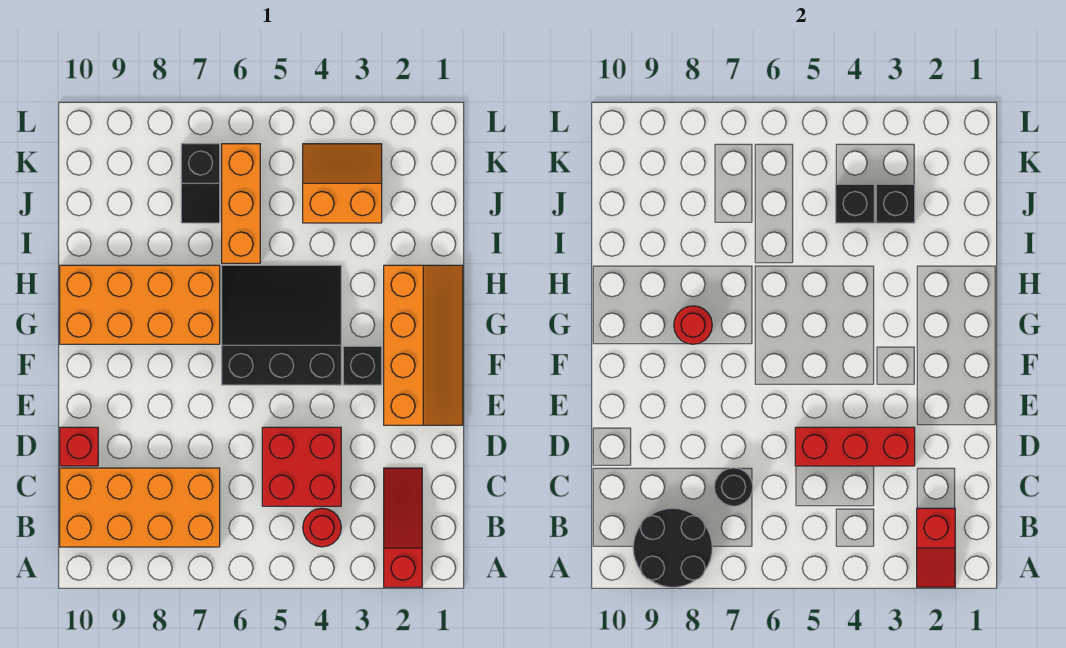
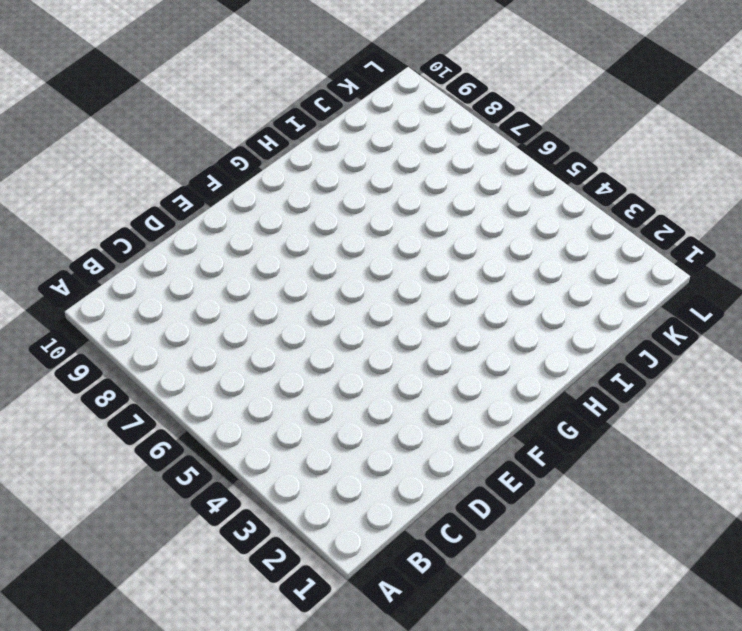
none -> red 1x3 slope [384,468,422,587]
none -> red 1x1 round brick [303,508,341,547]
none -> orange 2x4 brick [60,468,220,547]

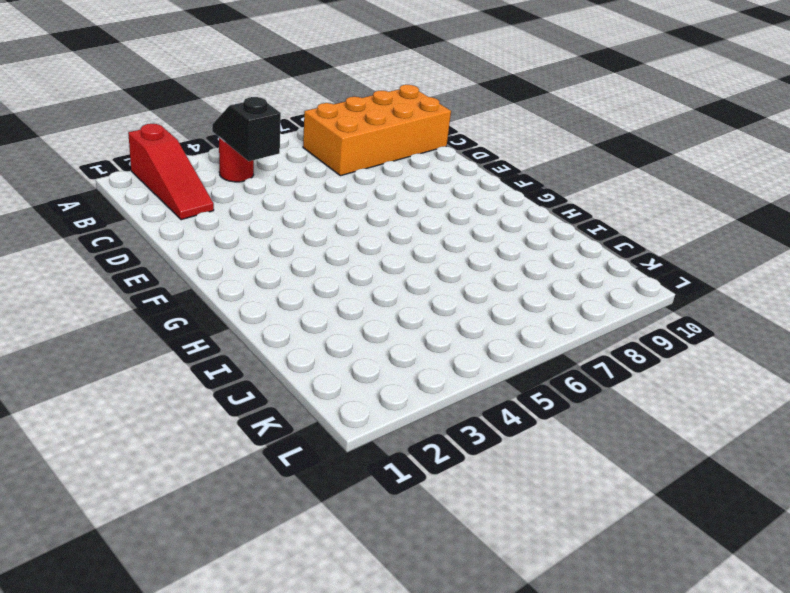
black 1x2 slope [212,97,281,161] -> black 1x2 slope moved to [181,144,220,223]
none -> red 2x2 brick [262,427,341,506]
none -> red 1x1 brick [60,427,98,466]
none -> orange 2x4 slope [384,265,463,425]

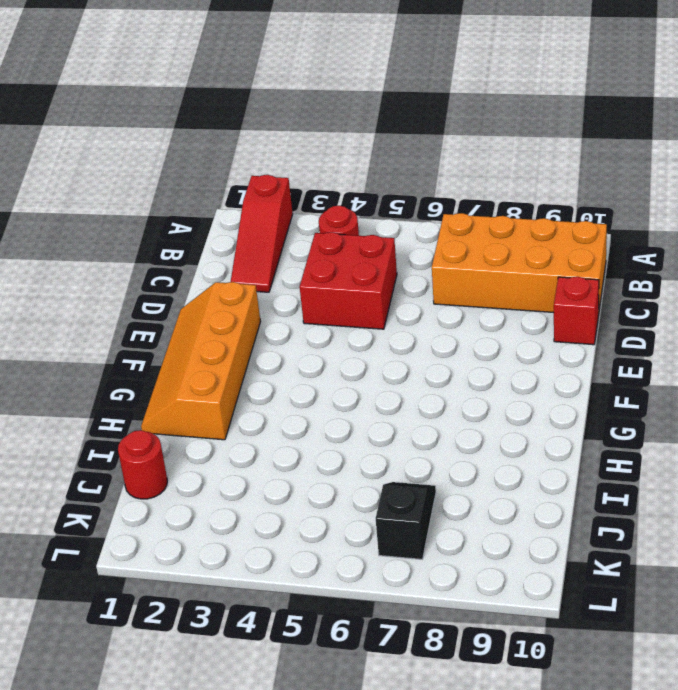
red 1x1 round brick [118,430,167,499] -> red 1x1 round brick moved to [674,306,712,344]
none -> black 1x1 brick [343,346,382,385]
none -> black 3x3 slope [222,265,341,385]
none -> orange 2x4 brick [60,265,220,344]

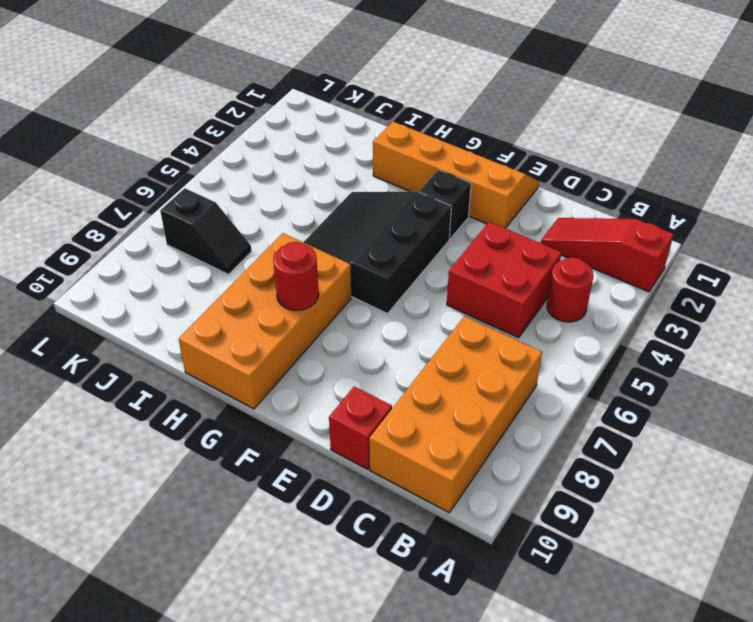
none -> orange 1x3 brick [222,144,260,263]
none -> orange 2x2 slope [303,144,382,223]
none -> red 1x2 slope [917,508,955,587]

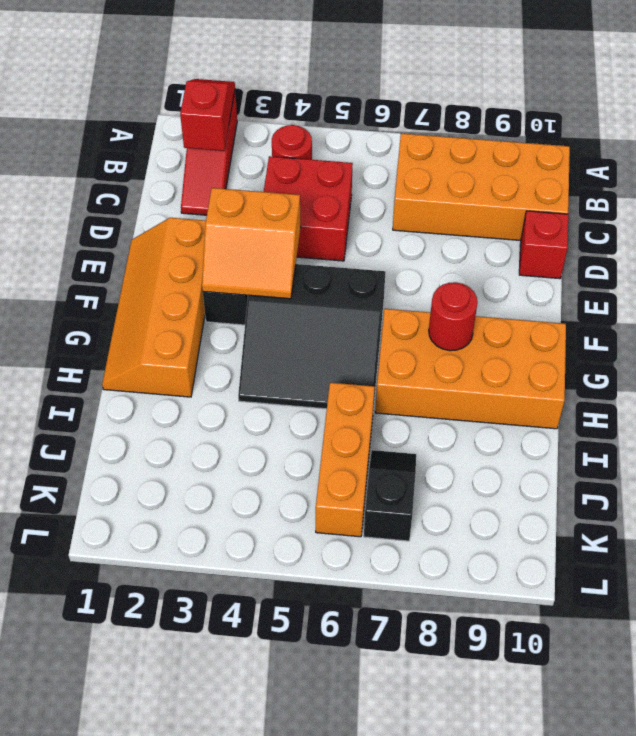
orange 2x2 slope [202,188,301,299] -> orange 2x2 slope moved to [303,144,382,223]
none -> black 2x2 round brick [633,508,712,587]
none -> black 1x1 round brick [714,468,753,506]
none -> red 1x3 brick [795,427,915,466]

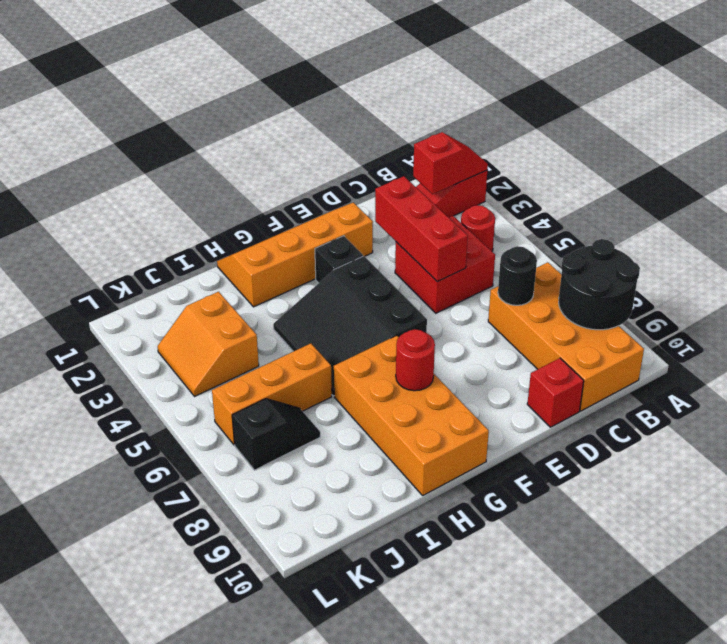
none -> black 1x1 brick [876,184,915,223]
none -> black 1x1 brick [836,184,874,223]

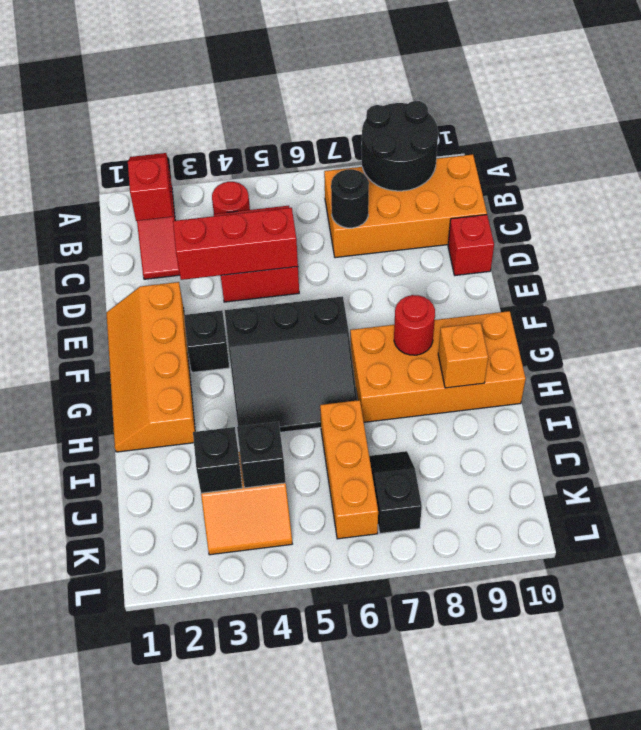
orange 1x1 brick [438,323,488,388] -> none

